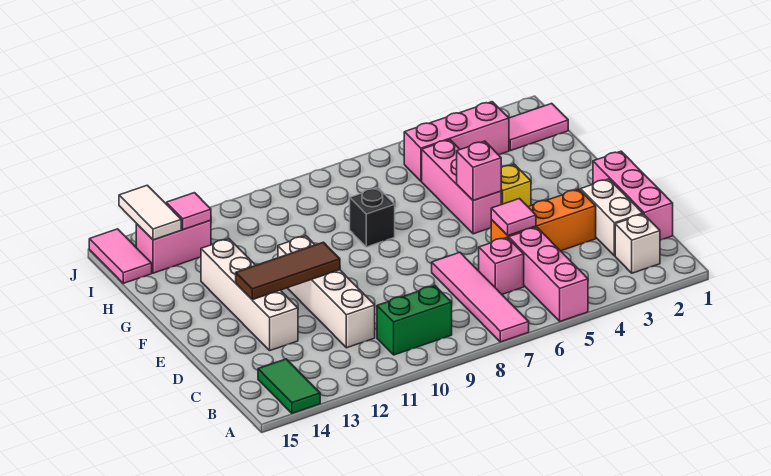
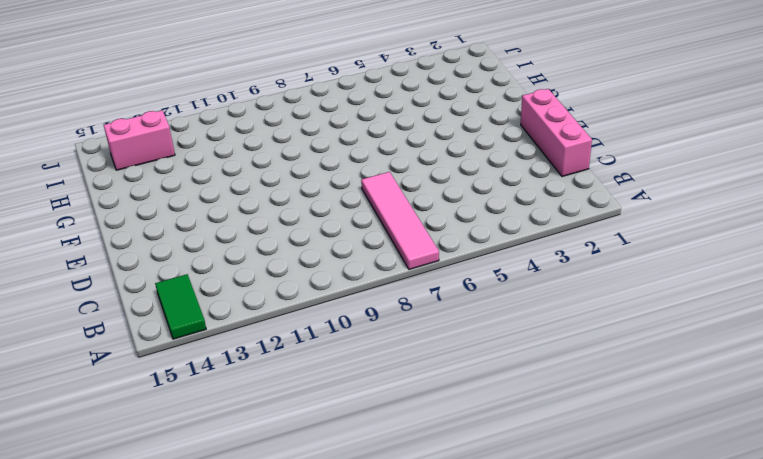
none -> pink 1x3 brick [509,227,588,321]
none -> white 1x1 brick [615,214,660,273]
none -> green 1x2 brick [377,286,452,355]

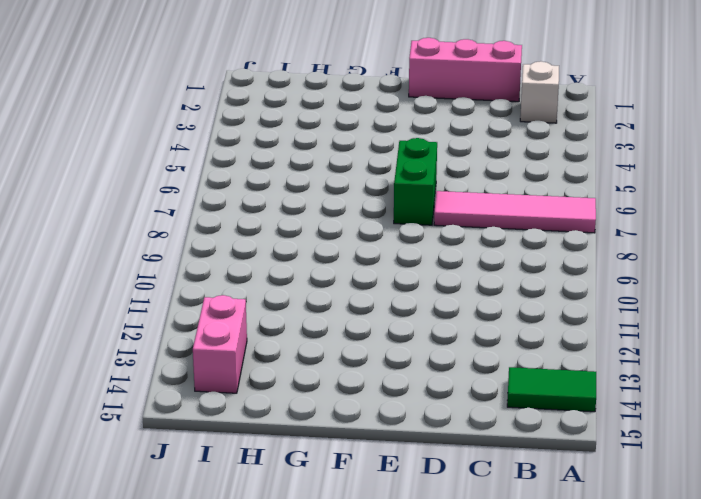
green 1x2 brick [394,138,437,225] -> green 1x2 brick moved to [377,286,452,355]
none -> pink 1x3 brick [509,227,588,321]
none -> white 1x2 brick [581,179,643,256]
none -> pink 1x1 brick [479,238,524,294]

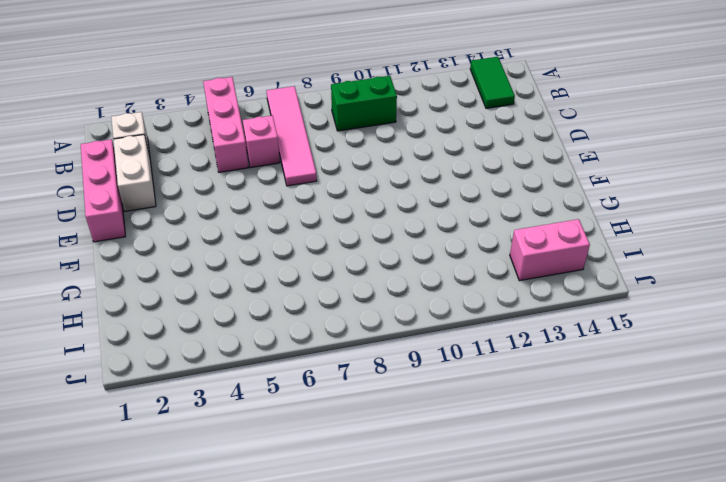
none -> white 1x4 brick [278,236,375,348]
none -> orange 1x3 brick [491,189,596,251]
none -> white 1x4 brick [201,239,298,350]

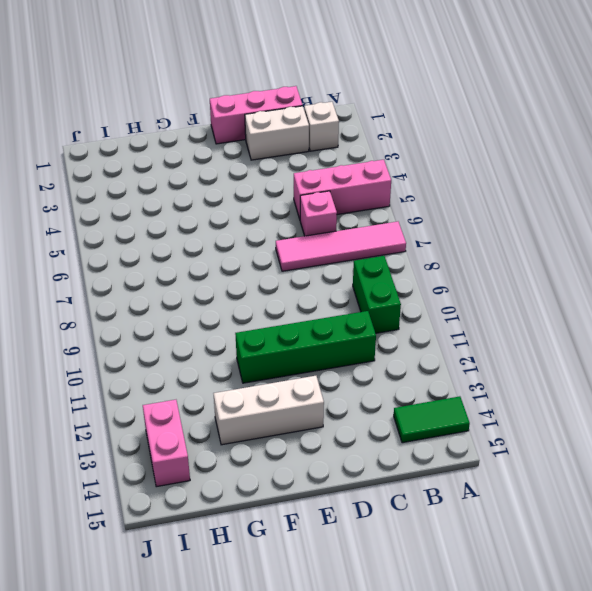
green 1x4 brick [235,311,376,383] -> white 1x4 brick [278,236,375,348]
white 1x3 brick [213,376,324,445] -> white 1x4 brick [201,239,298,350]
none -> orange 1x3 brick [491,189,596,251]
none -> yellow 1x1 brick [501,164,531,207]
none -> pink 1x3 brick [422,140,501,234]

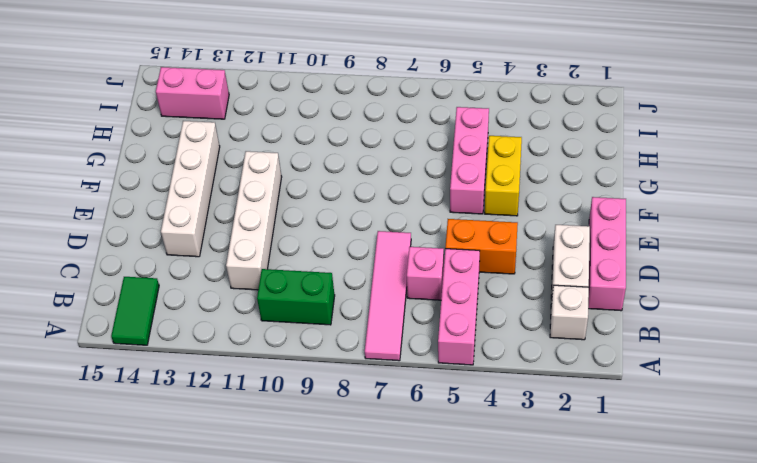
orange 1x2 brick [445,219,518,274] -> orange 1x3 brick [491,189,596,251]
yellow 1x2 brick [485,136,522,216] -> yellow 1x1 brick [501,164,531,207]
none -> black 1x1 brick [350,188,395,247]
none -> pink 1x2 tile [509,103,568,151]
none -> pink 1x3 brick [404,102,509,181]

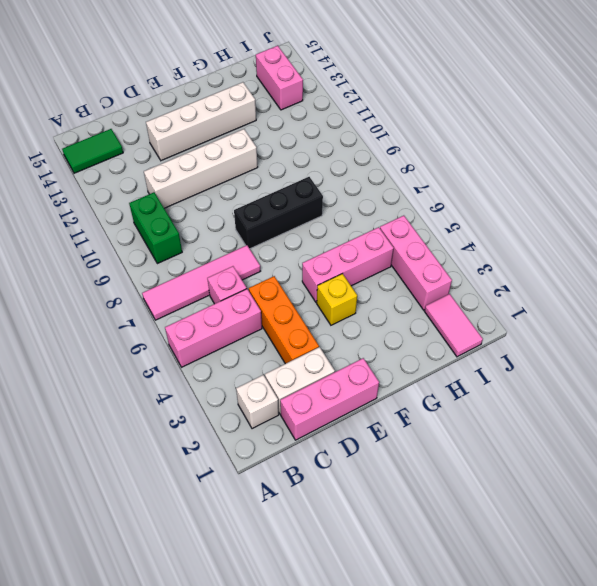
black 1x3 brick [234,177,323,249] -> black 1x1 brick [350,188,395,247]
none -> pink 1x2 tile [89,229,152,283]
none -> pink 1x1 tile [491,199,536,236]
none -> brown 1x3 tile [236,242,340,300]

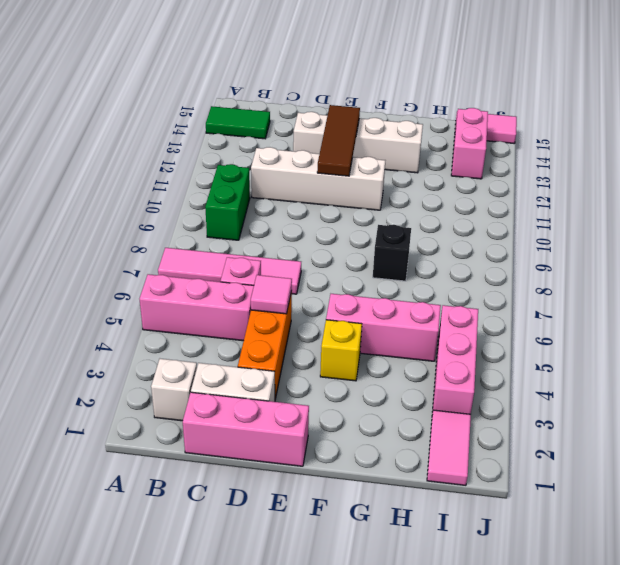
none -> pink 1x1 brick [457,141,501,201]
none -> pink 1x1 tile [166,193,211,230]
none -> white 1x2 tile [119,185,181,240]

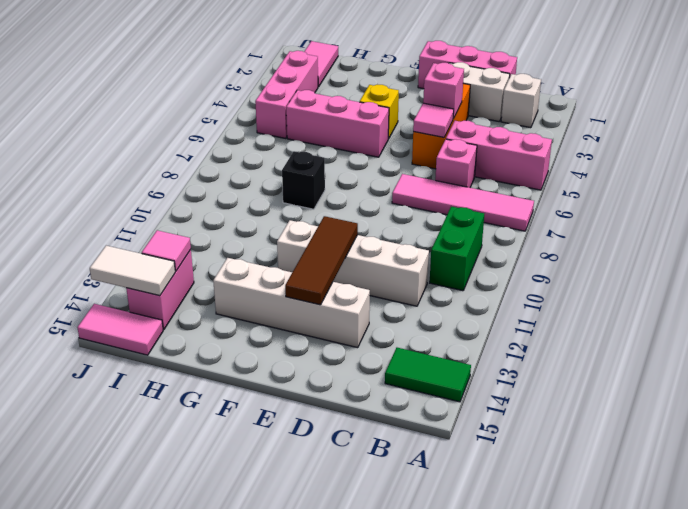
pink 1x1 brick [423,63,464,119] -> pink 1x1 brick moved to [457,141,501,201]

